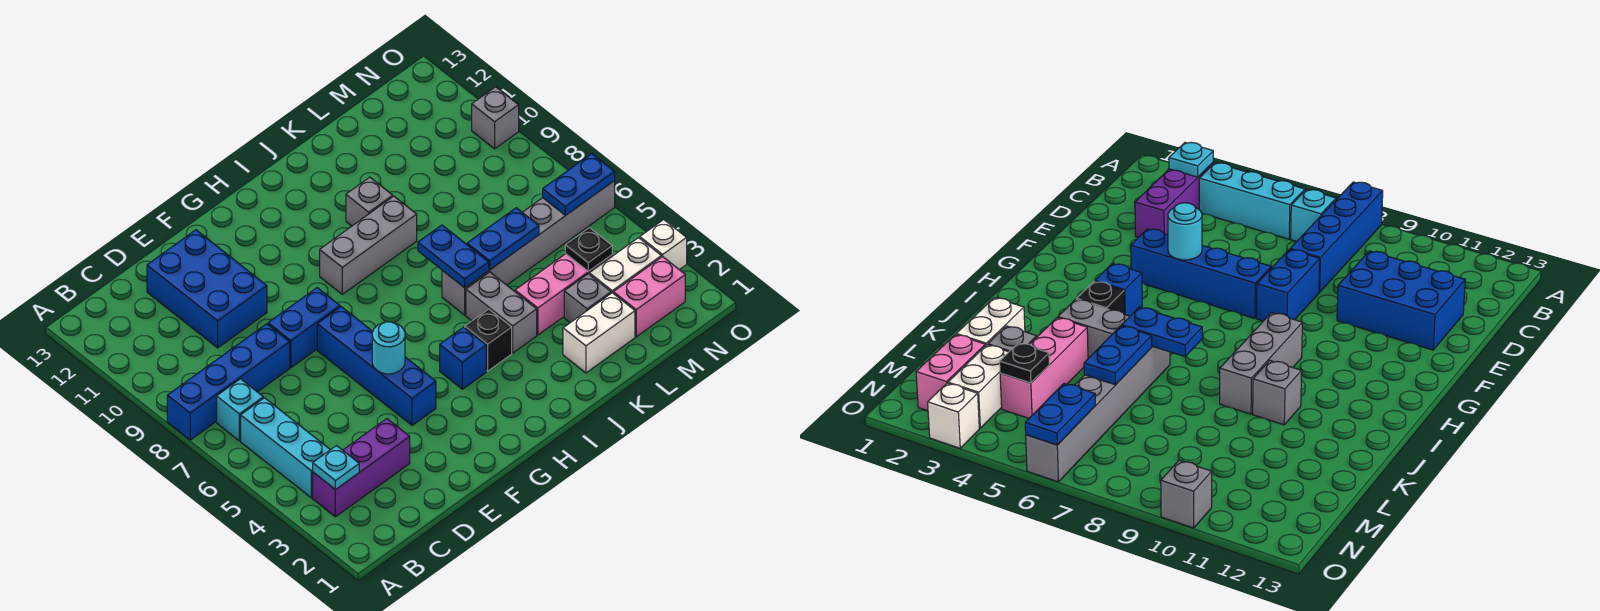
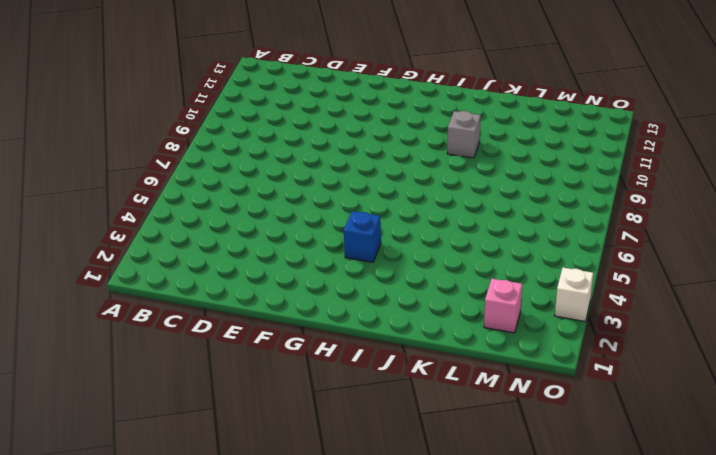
pink 1x1 brick [484,279,522,333] -> pink 1x2 brick [613,257,685,337]
none -> blue 1x4 brick [167,324,290,440]
none -> purple 1x3 brick [313,419,410,517]
none -> cyan 1x3 brick [241,398,330,498]

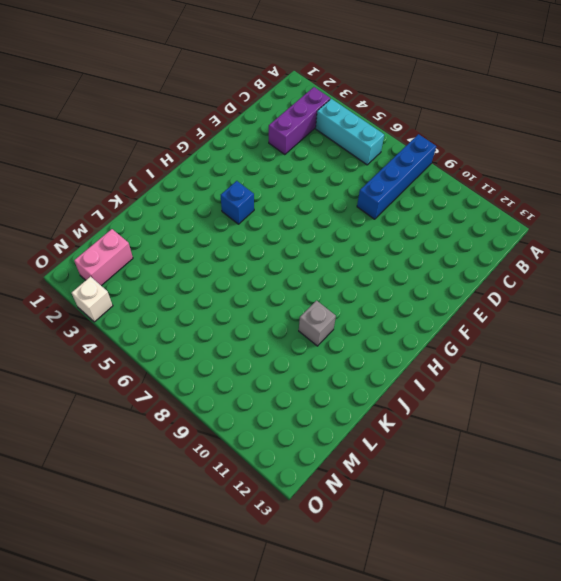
none -> cyan 1x1 brick [217,379,263,441]
none -> blue 2x3 brick [147,230,267,348]
none -> blue 1x2 brick [268,288,340,368]

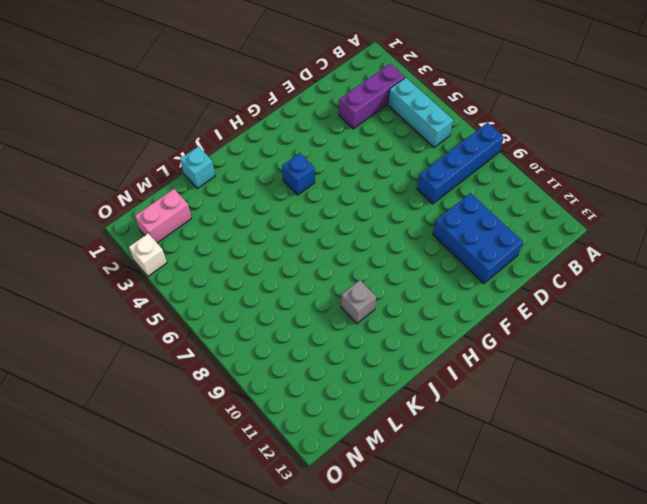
cyan 1x1 brick [180,146,215,188] -> cyan 1x1 brick moved to [217,379,263,441]
none -> blue 1x2 brick [268,288,340,368]
none -> blue 1x4 brick [317,307,436,425]
none -> grey 1x3 brick [320,196,417,294]

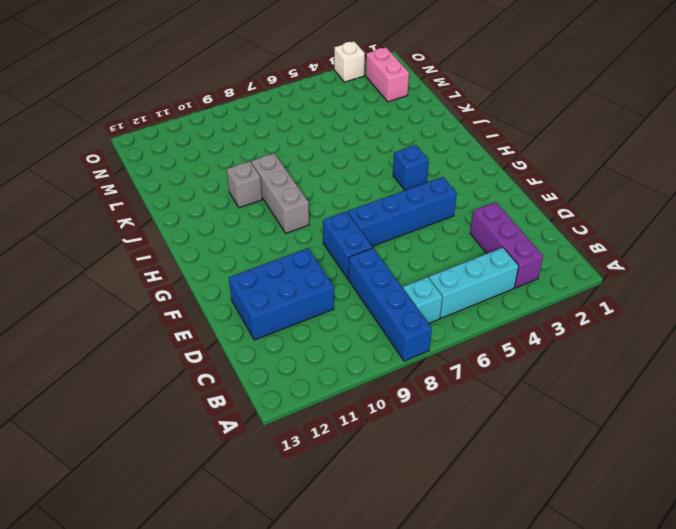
none -> black 1x1 brick [465,309,512,371]
none -> grey 1x2 brick [466,272,537,353]
none -> grey 1x6 brick [442,181,615,315]

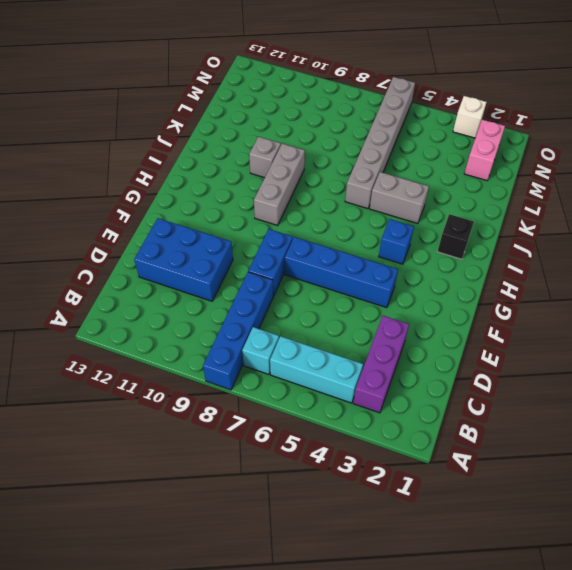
black 1x1 brick [437,214,474,259] -> black 1x1 brick moved to [465,309,512,371]
none -> white 1x2 brick [563,293,635,373]
none -> pink 1x3 brick [515,254,612,335]
none -> grey 1x1 brick [564,274,611,323]

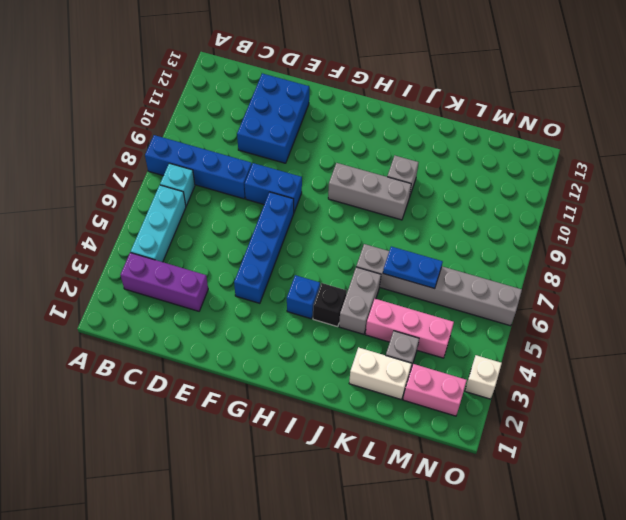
none -> white 1x2 brick [589,238,661,293]
none -> grey 1x1 brick [472,87,519,149]
none -> cyan 1x1 plate [313,446,359,490]

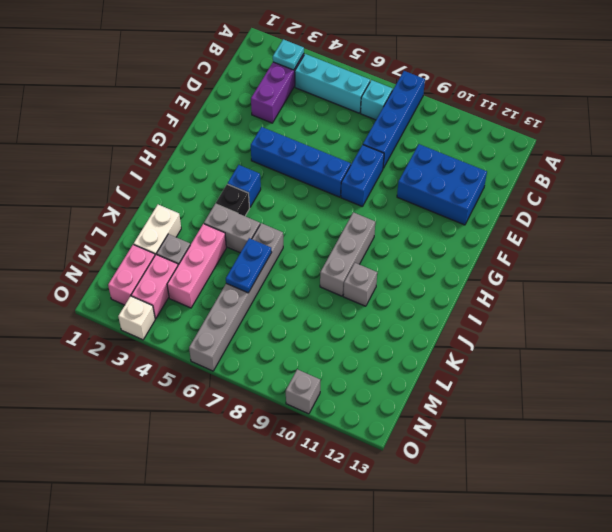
pink 1x2 brick [131,254,178,319] -> white 1x2 brick [589,238,661,293]
none -> cyan 1x1 round brick [372,322,405,374]
none -> blue 1x2 plate [418,225,489,288]
none -> black 1x1 plate [565,228,612,271]

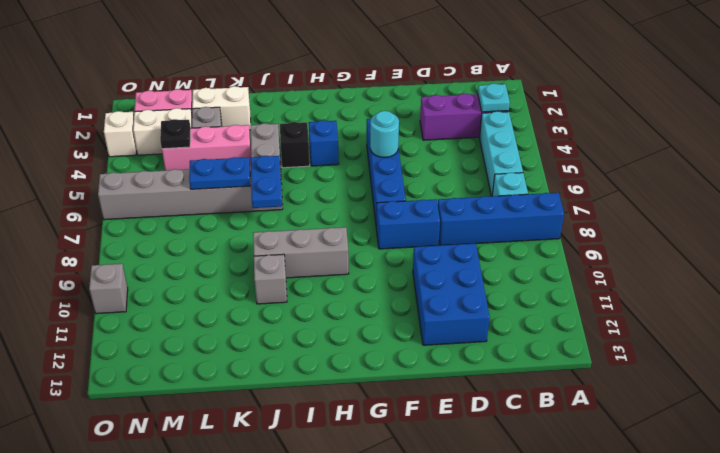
none -> blue 1x2 plate [543,154,615,215]

